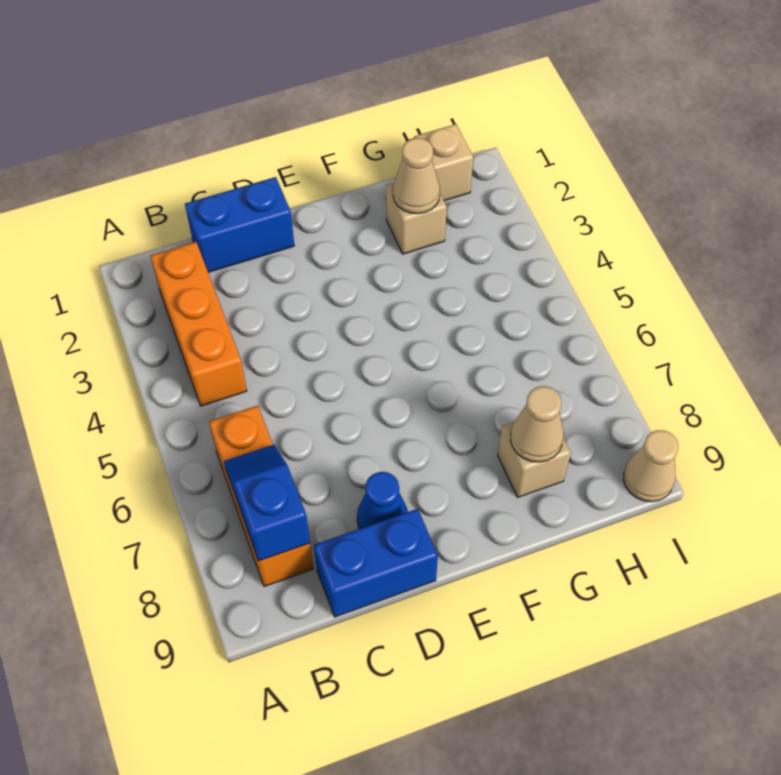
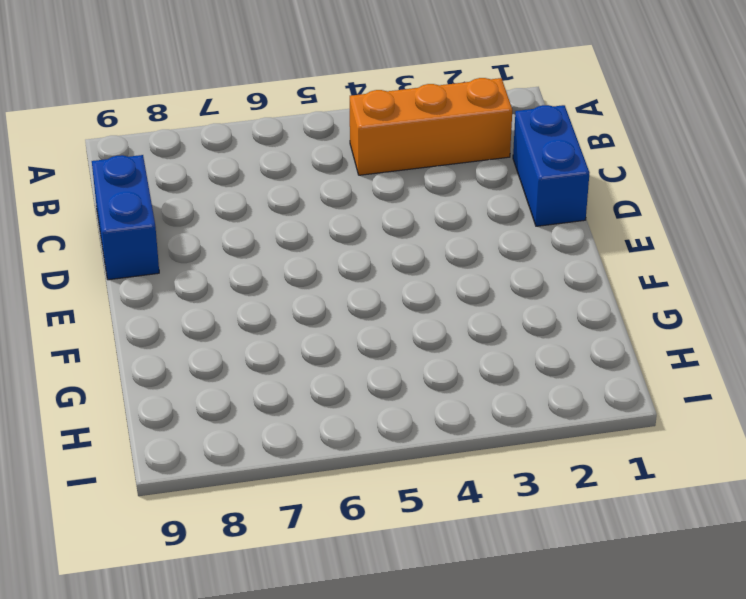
none -> orange 1x3 brick [209,405,314,586]
none -> blue 1x1 cone [357,472,408,529]
none -> tan 1x1 brick [386,183,447,254]

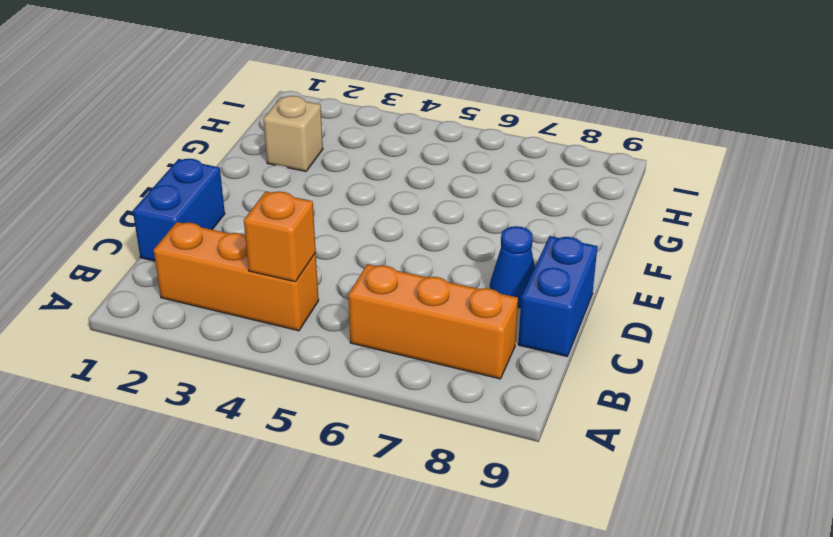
orange 1x1 brick [244,191,316,282] -> none
none -> tan 1x1 brick [498,422,571,497]
none -> tan 1x1 brick [414,124,473,201]
none -> tan 1x1 cone [623,430,678,502]

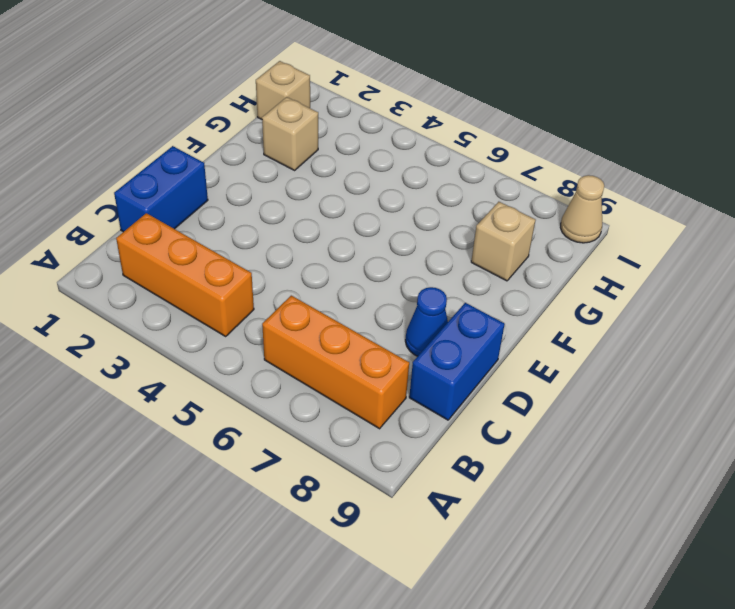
none -> blue 1x2 slope [223,445,310,561]
none -> tan 1x1 cone [393,138,440,214]
none -> tan 1x1 cone [510,386,564,462]

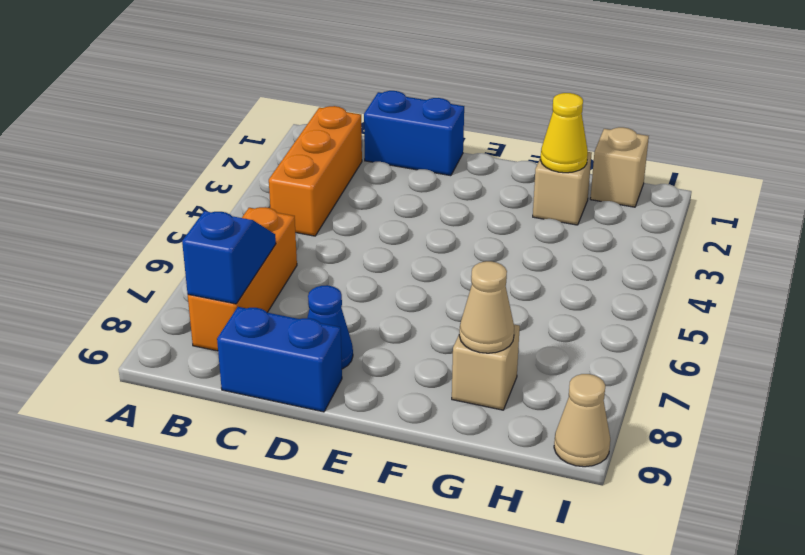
yellow 1x1 cone [541,93,588,173] -> tan 1x1 cone [393,138,440,214]

